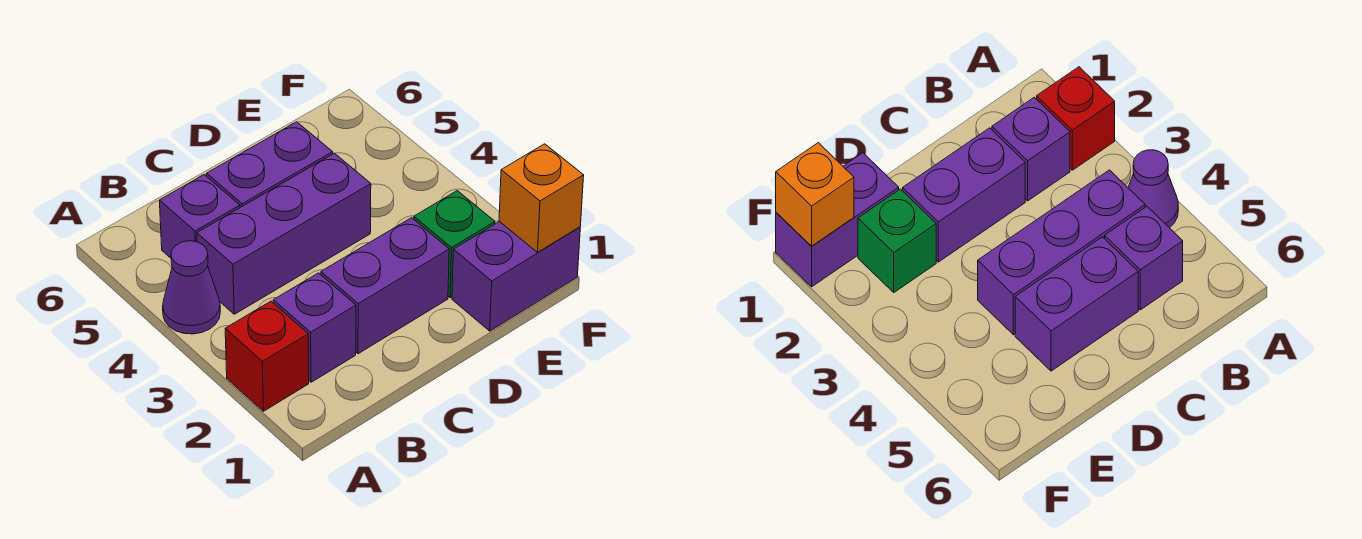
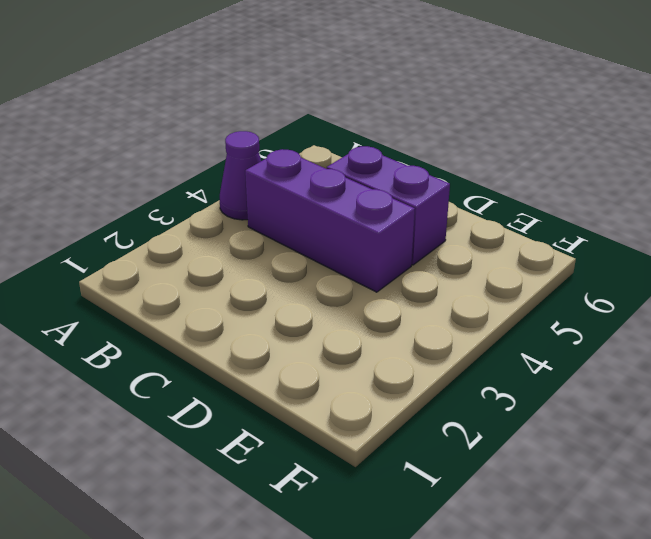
none -> red 1x1 brick [225,301,309,411]
none -> purple 1x1 brick [273,273,356,382]

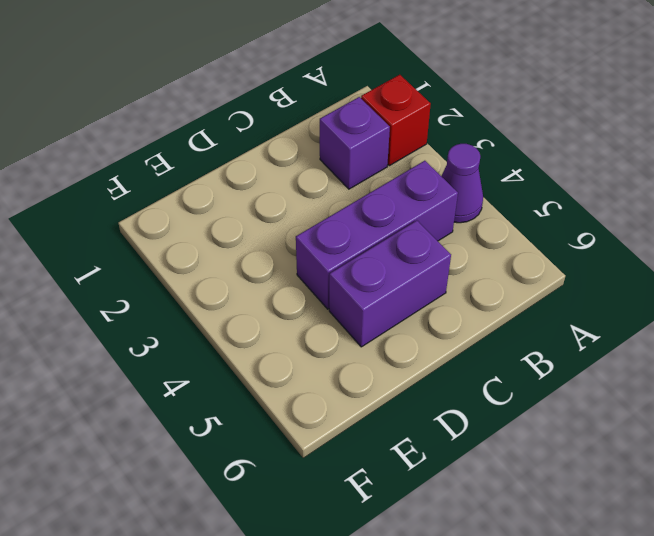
none -> purple 1x1 brick [159,175,240,258]
none -> purple 1x2 brick [321,218,449,354]

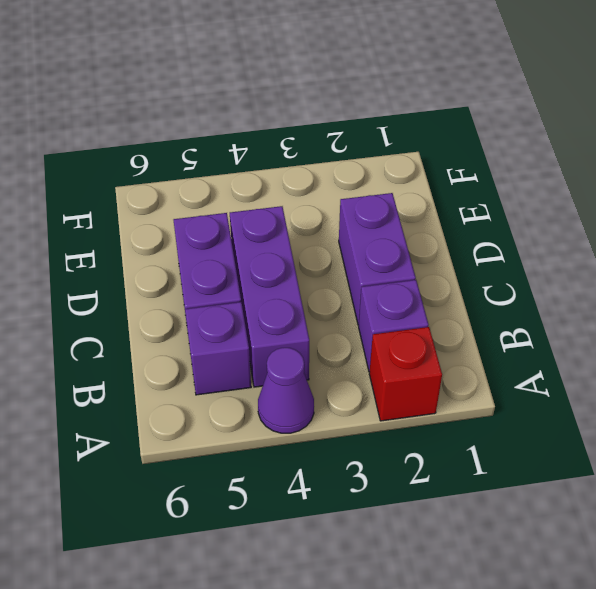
none -> purple 1x2 brick [452,221,580,331]
none -> green 1x1 brick [414,191,495,298]

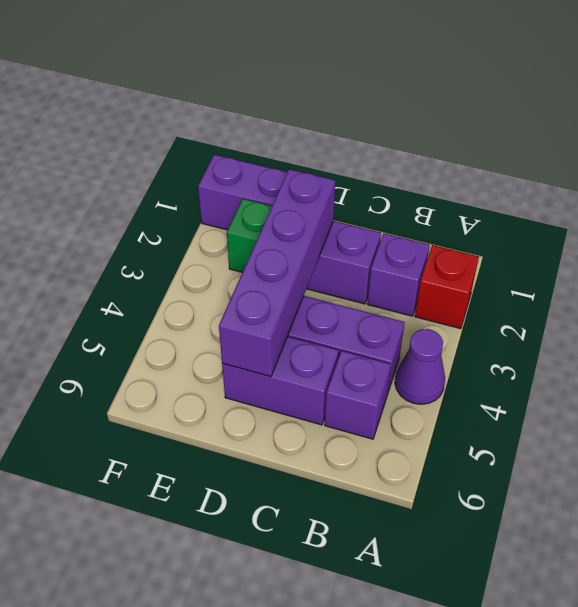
purple 1x4 brick [219,169,335,376] -> none
none -> orange 1x1 brick [499,144,584,252]

